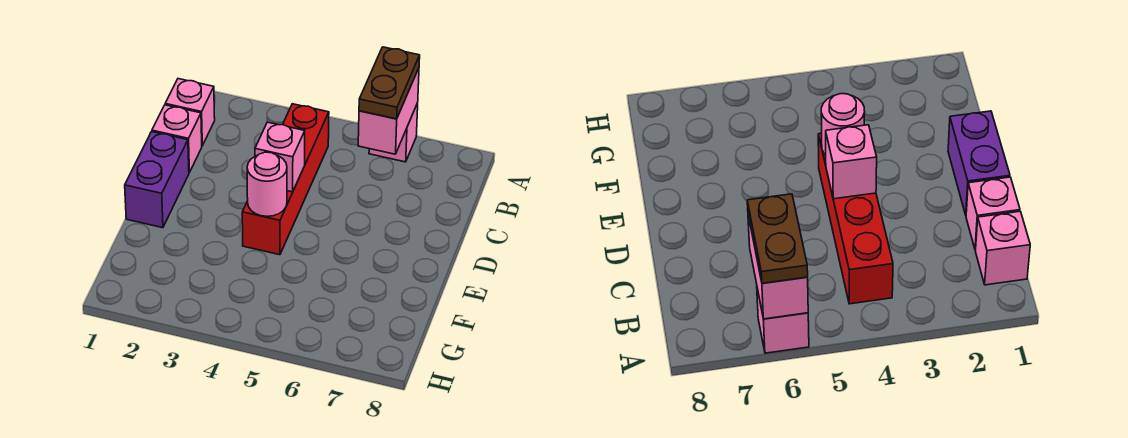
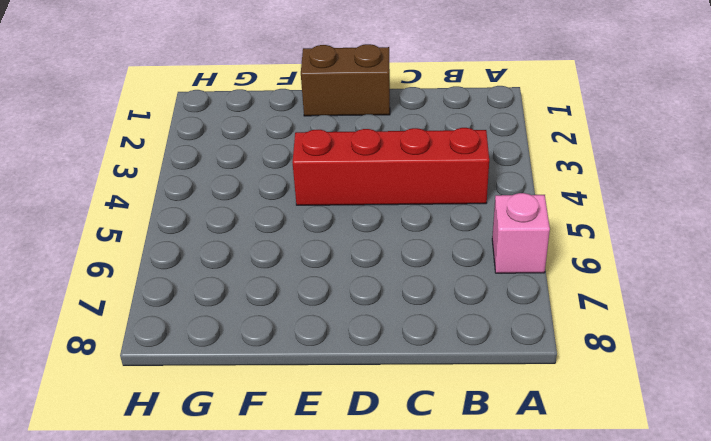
brown 1x2 brick [301,44,390,116] -> purple 1x2 brick [125,132,189,228]
none -> pink 1x1 brick [165,79,215,146]
none -> pink 1x1 brick [152,105,202,173]

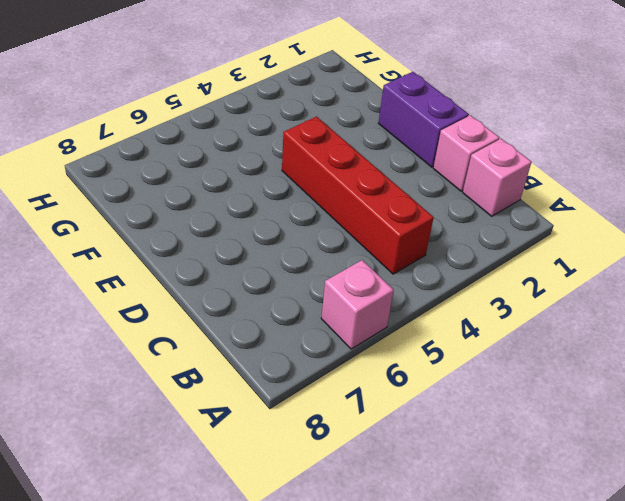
none -> pink 1x2 brick [358,68,419,154]
none -> pink 1x1 brick [255,122,305,192]

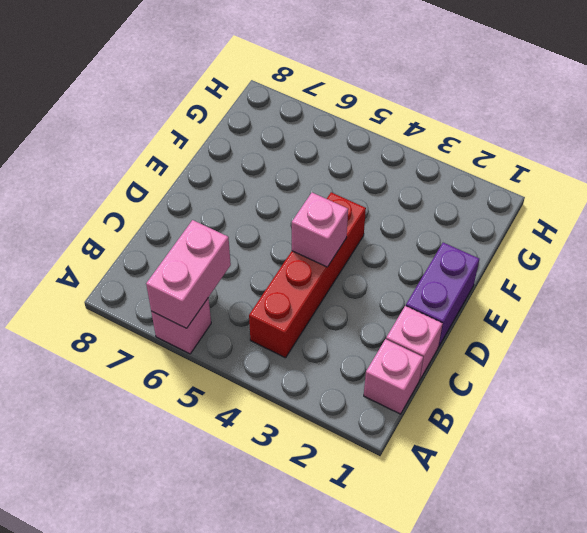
none -> pink 1x1 round brick [247,152,287,216]
none -> brown 1x2 plate [359,47,420,119]

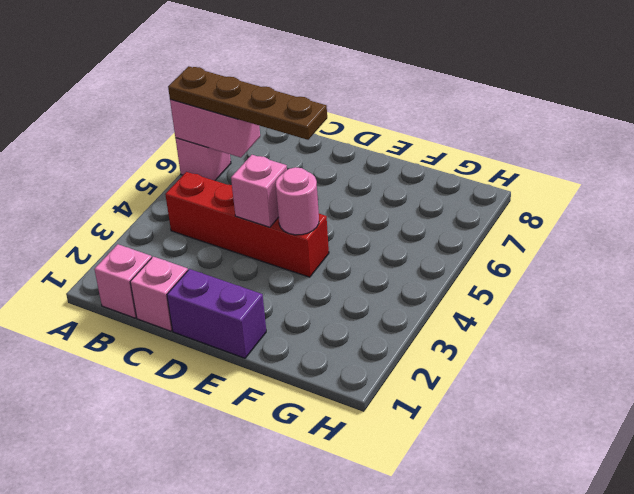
brown 1x4 plate [168,66,327,140] -> brown 1x2 plate [359,47,420,119]

